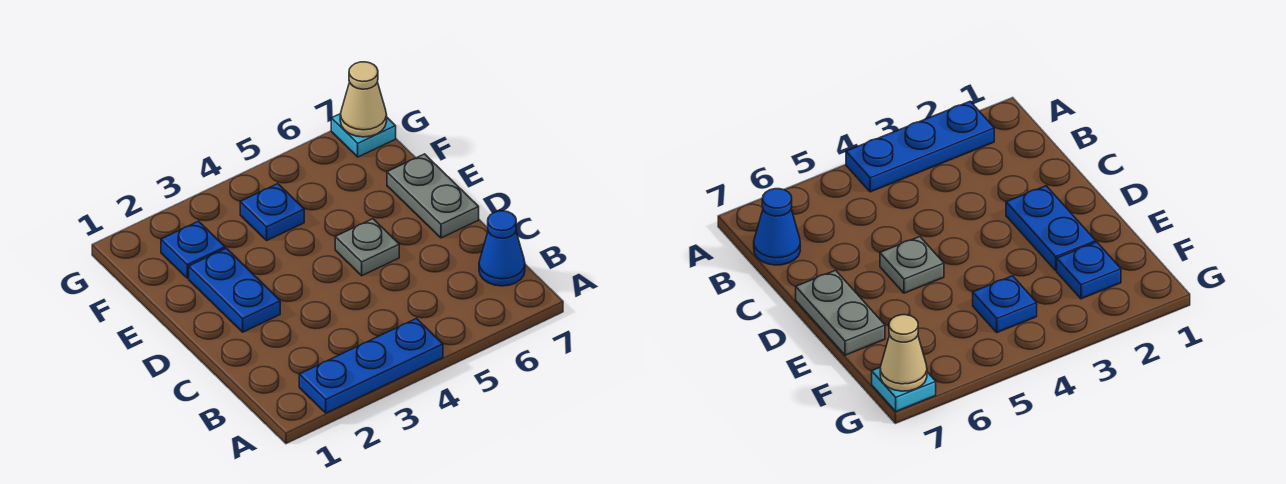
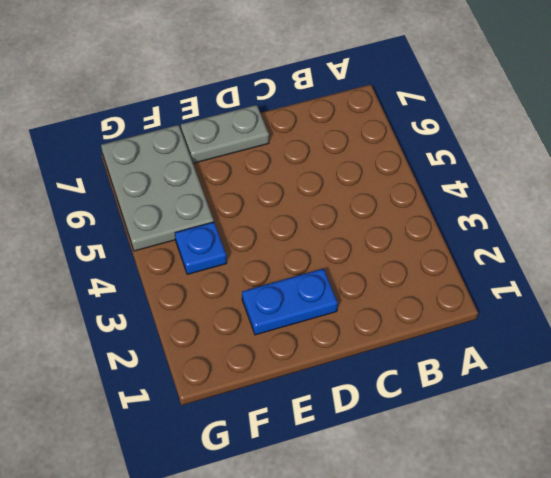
grey 2x3 plate [101,125,214,251] -> cyan 1x1 plate [331,114,396,157]
none -> blue 1x3 plate [299,318,443,413]
none -> blue 1x1 cone [479,211,525,286]

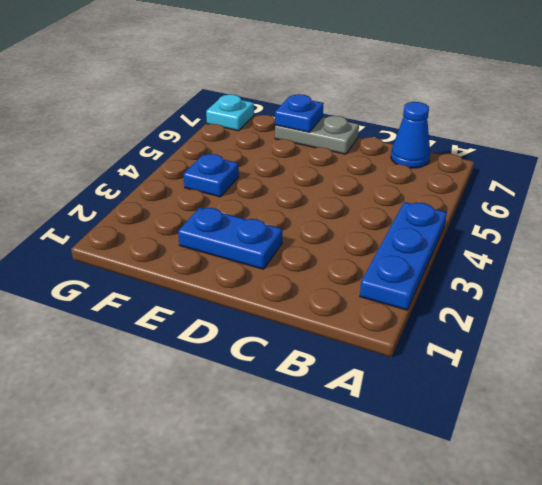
blue 1x1 plate [275,94,324,132] -> blue 1x1 plate moved to [161,221,225,278]
none -> grey 1x1 plate [335,219,399,276]
none -> tan 1x1 cone [340,62,387,137]

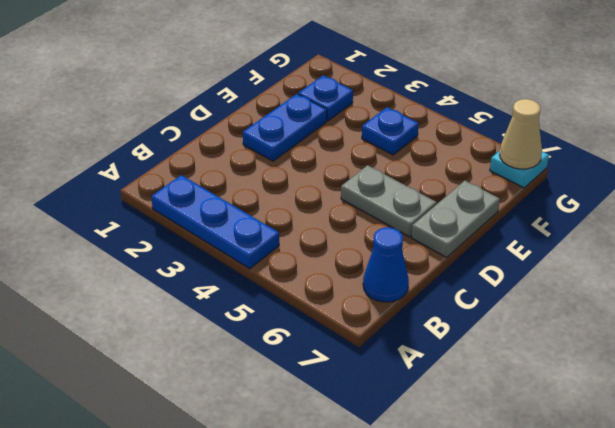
grey 1x2 plate [341,165,437,237] -> grey 1x1 plate [335,219,399,276]

